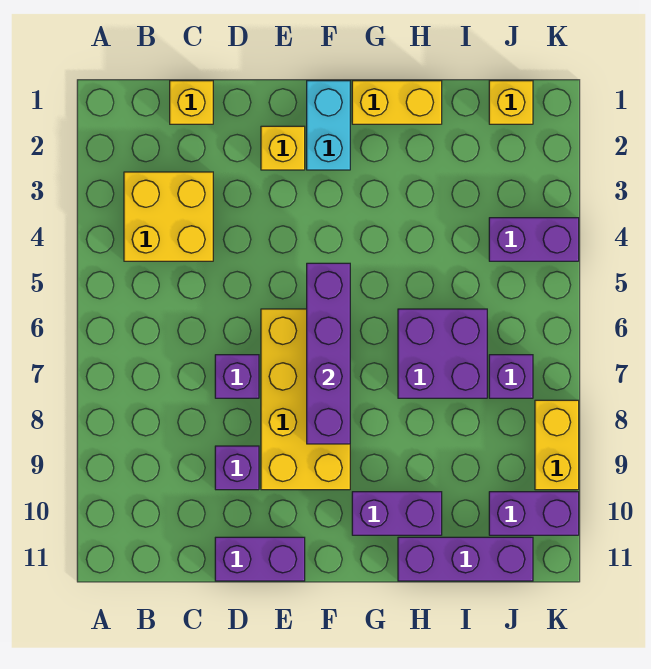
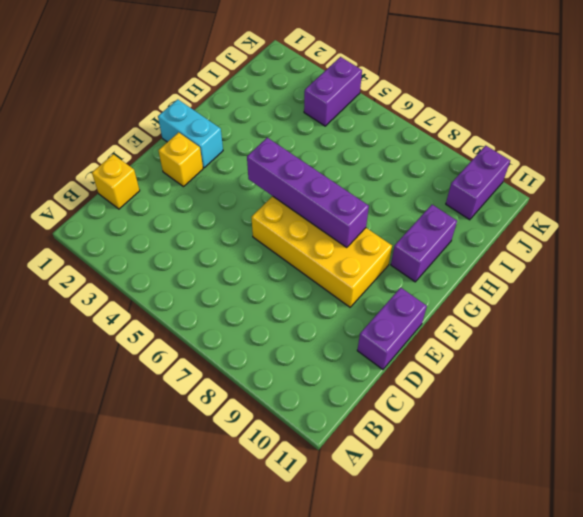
none -> yellow 2x2 brick [124,172,213,261]
none -> purple 1x1 brick [215,355,259,398]
none -> purple 1x1 brick [215,446,259,490]

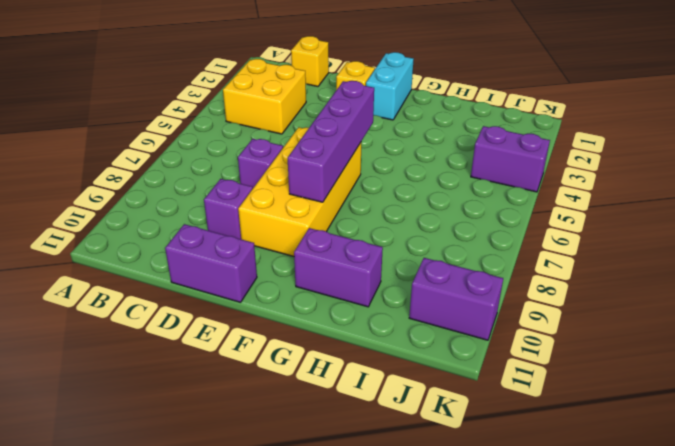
none -> yellow 1x2 brick [352,81,442,124]
none -> purple 2x2 brick [398,309,487,398]
none -> purple 1x3 brick [398,537,533,581]

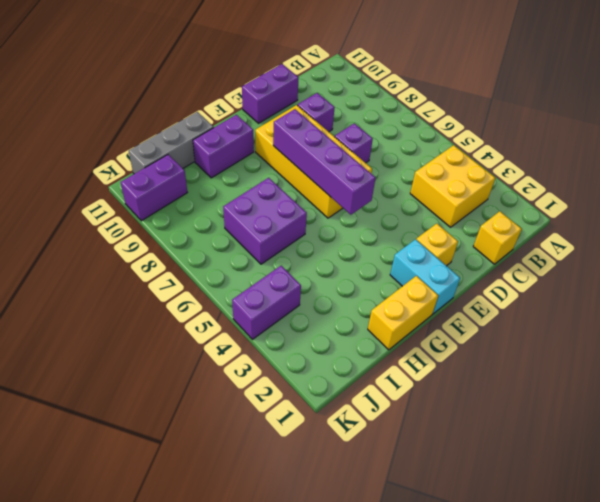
grey 1x3 brick [129,112,214,174] -> purple 1x3 brick [398,537,533,581]
none -> yellow 1x1 brick [489,81,533,124]
none -> purple 1x1 brick [489,355,533,398]
none -> yellow 1x2 brick [535,400,579,490]

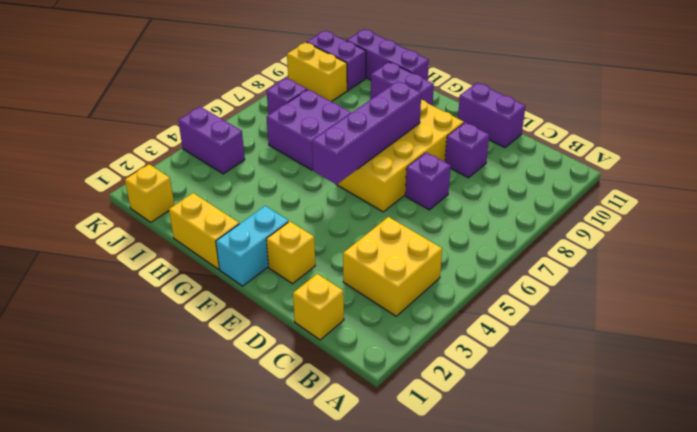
yellow 1x2 brick [287,42,347,102] -> yellow 1x2 brick turned to [535,400,579,490]

